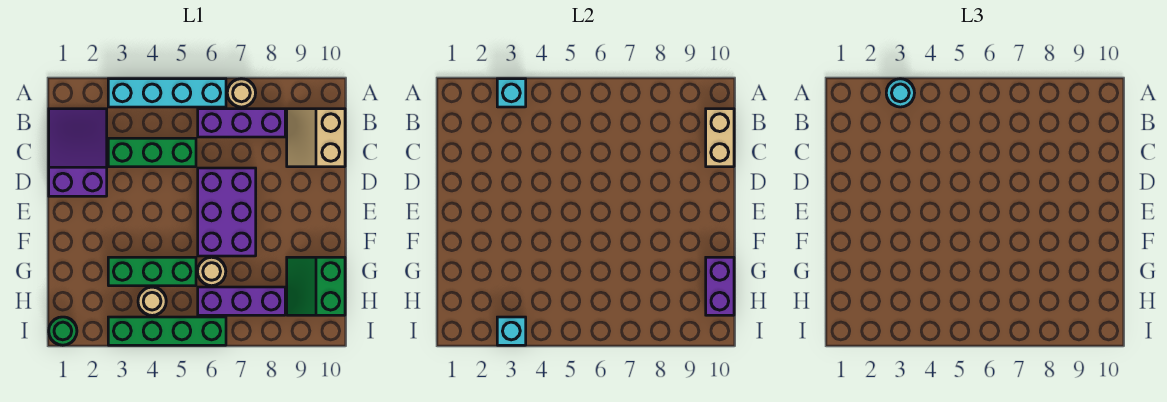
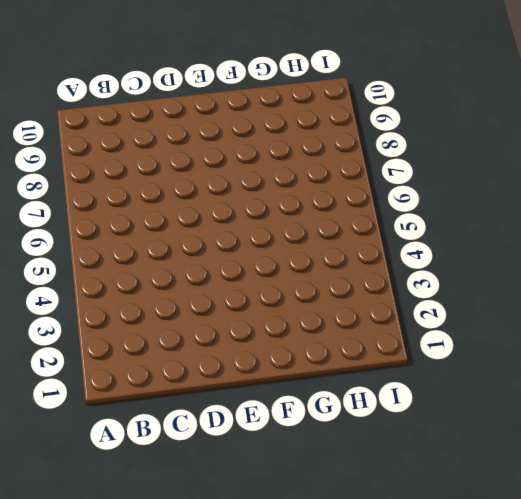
none -> cyan 1x4 brick [108,79,226,107]
none -> tan 1x1 round brick [227,79,256,107]
none -> purple 2x3 slope [49,109,107,196]

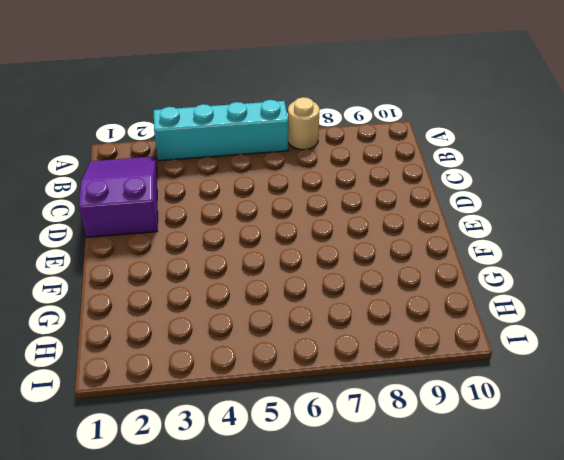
none -> purple 1x3 brick [198,109,285,137]
none -> tan 2x2 slope [287,109,345,167]
none -> green 1x3 brick [108,138,196,167]

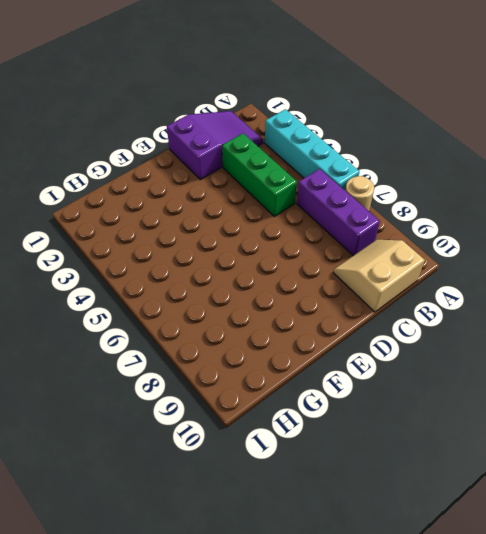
none -> purple 2x3 brick [198,168,256,256]
none -> green 1x3 brick [108,257,196,286]
none -> tan 1x1 round brick [198,257,226,286]

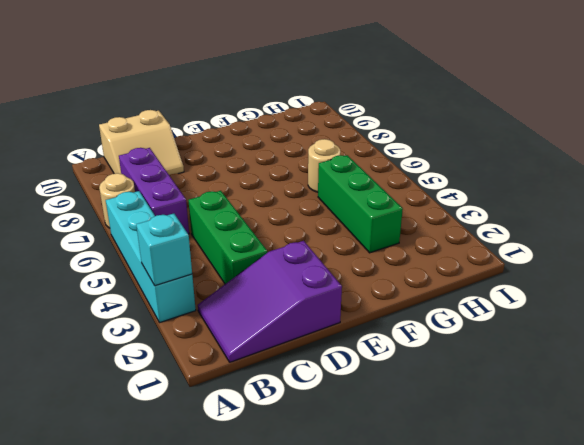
none -> purple 2x3 brick [198,168,256,256]
none -> green 2x2 slope [287,257,345,315]
none -> tan 1x1 round brick [138,287,166,315]

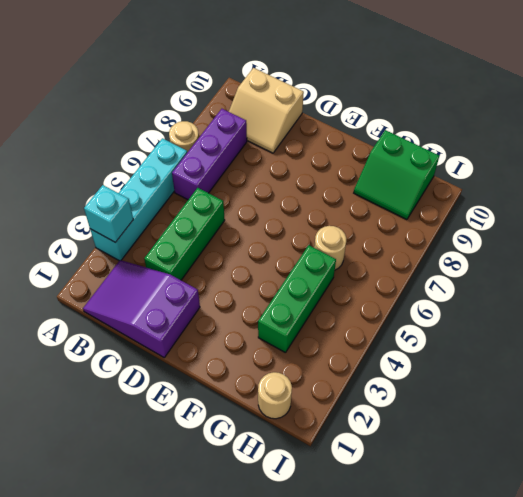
tan 1x1 round brick [258,372,292,419] -> tan 1x1 round brick moved to [138,287,166,315]
none -> purple 2x3 brick [198,168,256,256]
none -> purple 1x3 brick [198,287,285,315]
none -> green 1x1 round brick [49,317,77,345]

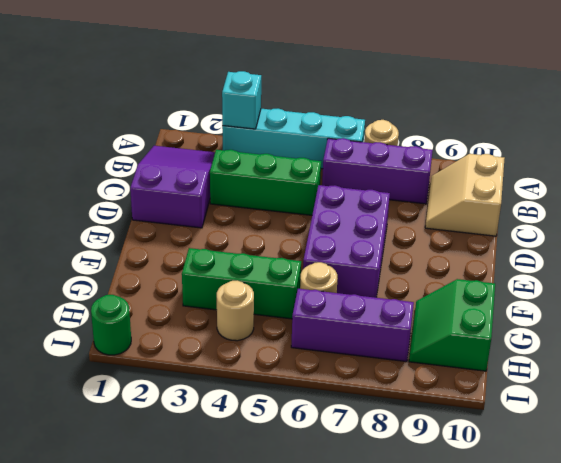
none -> green 1x4 brick [108,317,226,345]
none -> tan 1x2 brick [706,109,734,167]
none -> purple 1x2 brick [706,257,734,315]

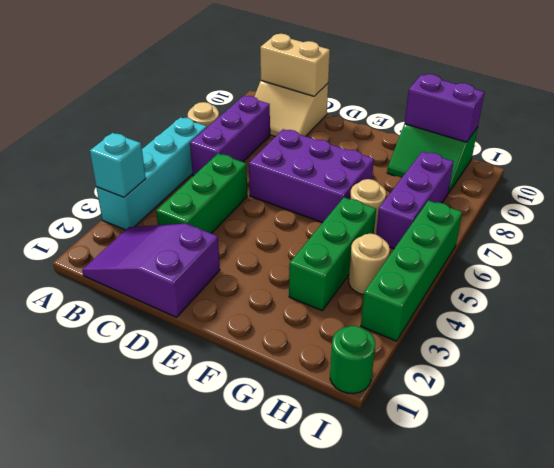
none -> cyan 1x1 brick [497,317,526,345]
none -> cyan 1x1 round brick [886,79,914,107]

